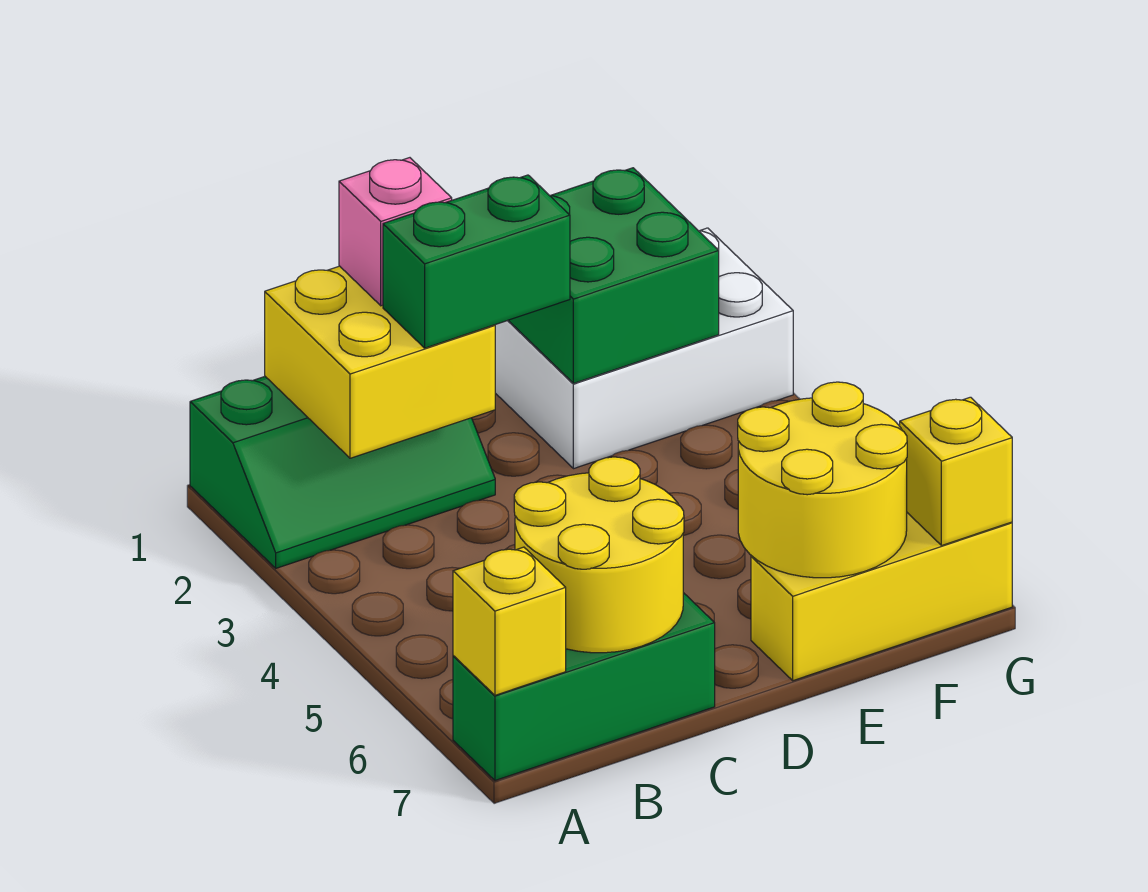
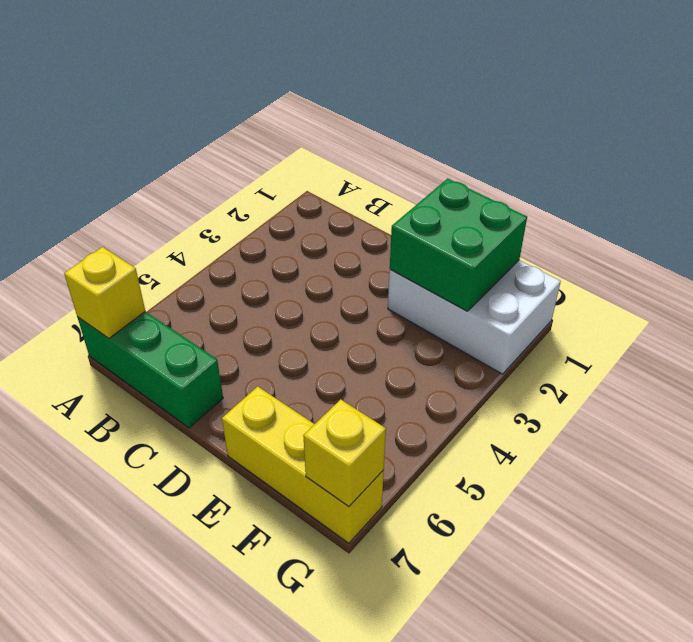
none -> green 2x3 slope [190,377,495,568]
none -> yellow 2x2 brick [265,266,495,458]
none -> yellow 2x2 round brick [514,457,684,653]

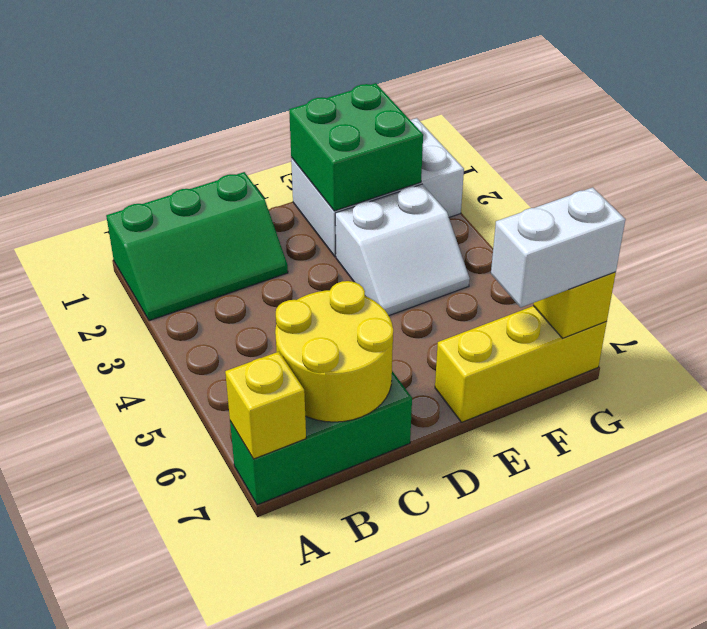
white 2x2 slope [335,184,470,316] -> none
white 1x2 brick [491,187,625,307] -> none
none -> yellow 2x2 brick [265,266,495,458]
none -> yellow 2x2 round brick [738,382,907,578]
none -> pink 1x1 brick [339,158,452,306]

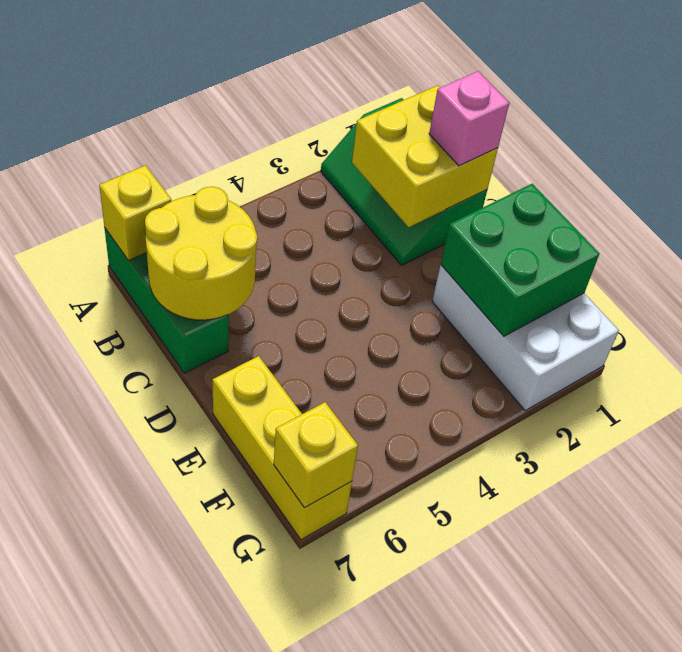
none -> yellow 2x2 round brick [738,382,907,578]
none -> green 1x2 brick [383,175,570,348]

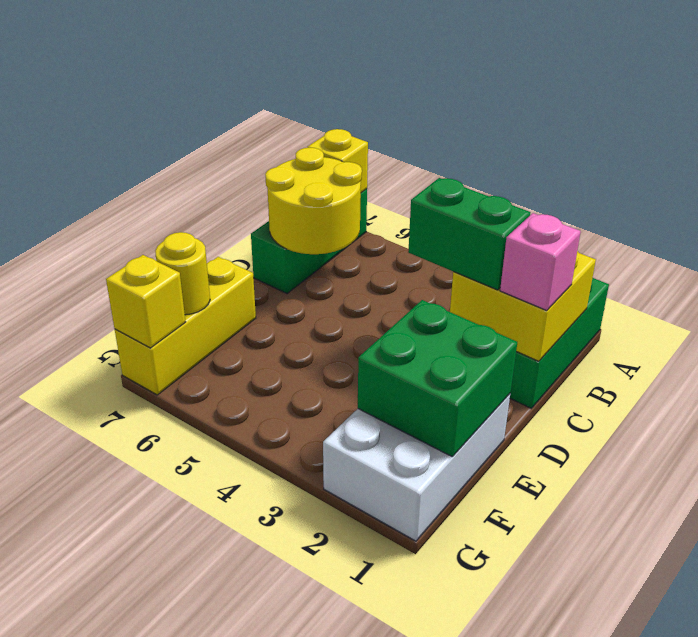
green 1x2 brick [408,178,531,290] -> green 1x2 brick turned to [383,175,570,348]
yellow 1x1 round brick [155,232,210,315] -> yellow 2x2 round brick [738,382,907,578]

